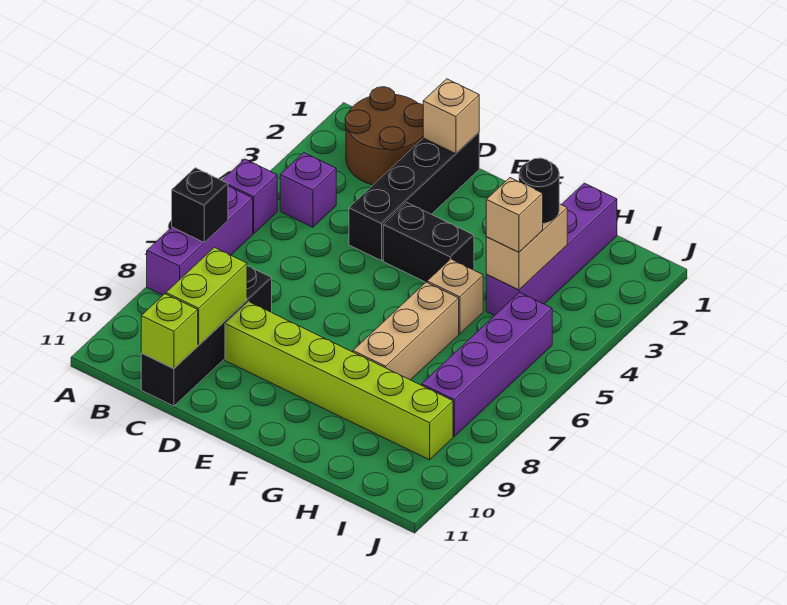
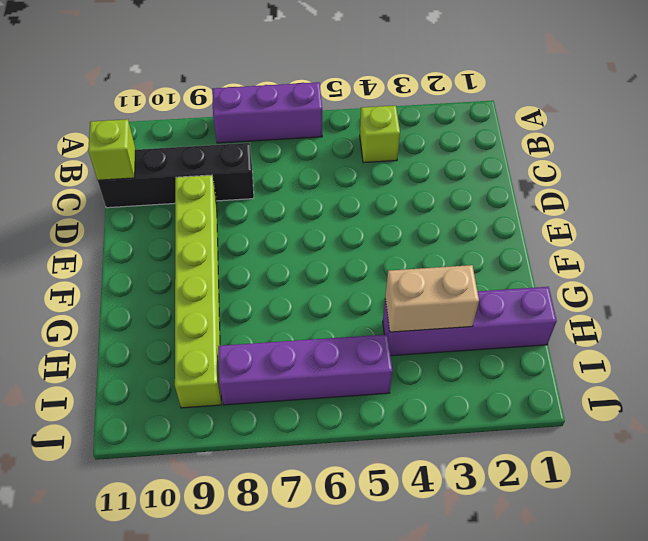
lime 1x1 brick [360,106,400,163] -> purple 1x1 brick [280,153,336,227]
none -> purple 1x1 brick [222,159,277,234]
none -> brown 2x2 round brick [345,87,423,185]
none -> black 1x4 brick [349,133,479,261]

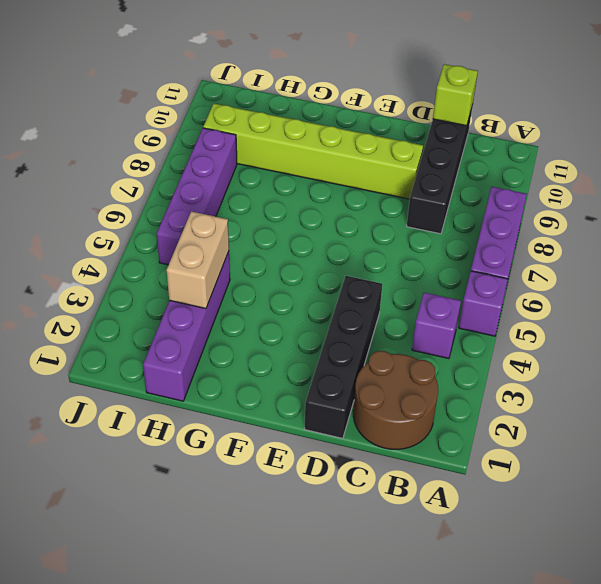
none -> black 1x2 brick [383,203,474,282]
none -> tan 1x1 brick [427,259,483,334]
none -> tan 1x3 brick [353,282,459,380]

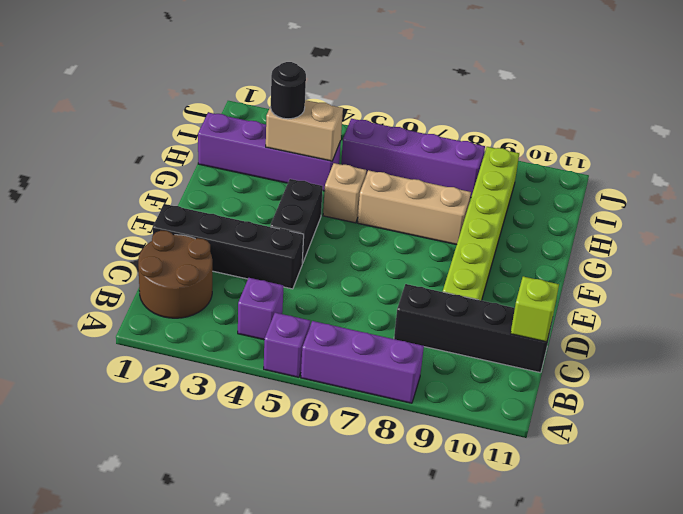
none -> black 1x1 brick [172,168,228,242]
none -> lime 1x2 brick [166,247,247,345]
none -> tan 1x1 brick [423,79,479,154]

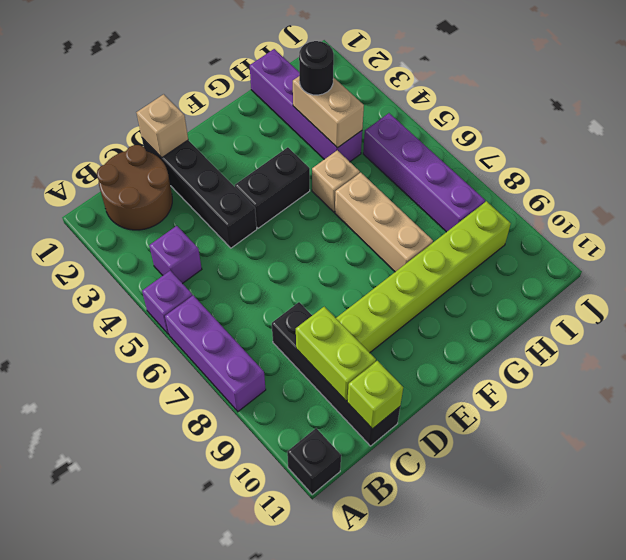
black 1x1 brick [287,428,341,494] -> black 1x1 brick moved to [172,168,228,242]
none -> tan 1x1 brick [486,178,543,252]

